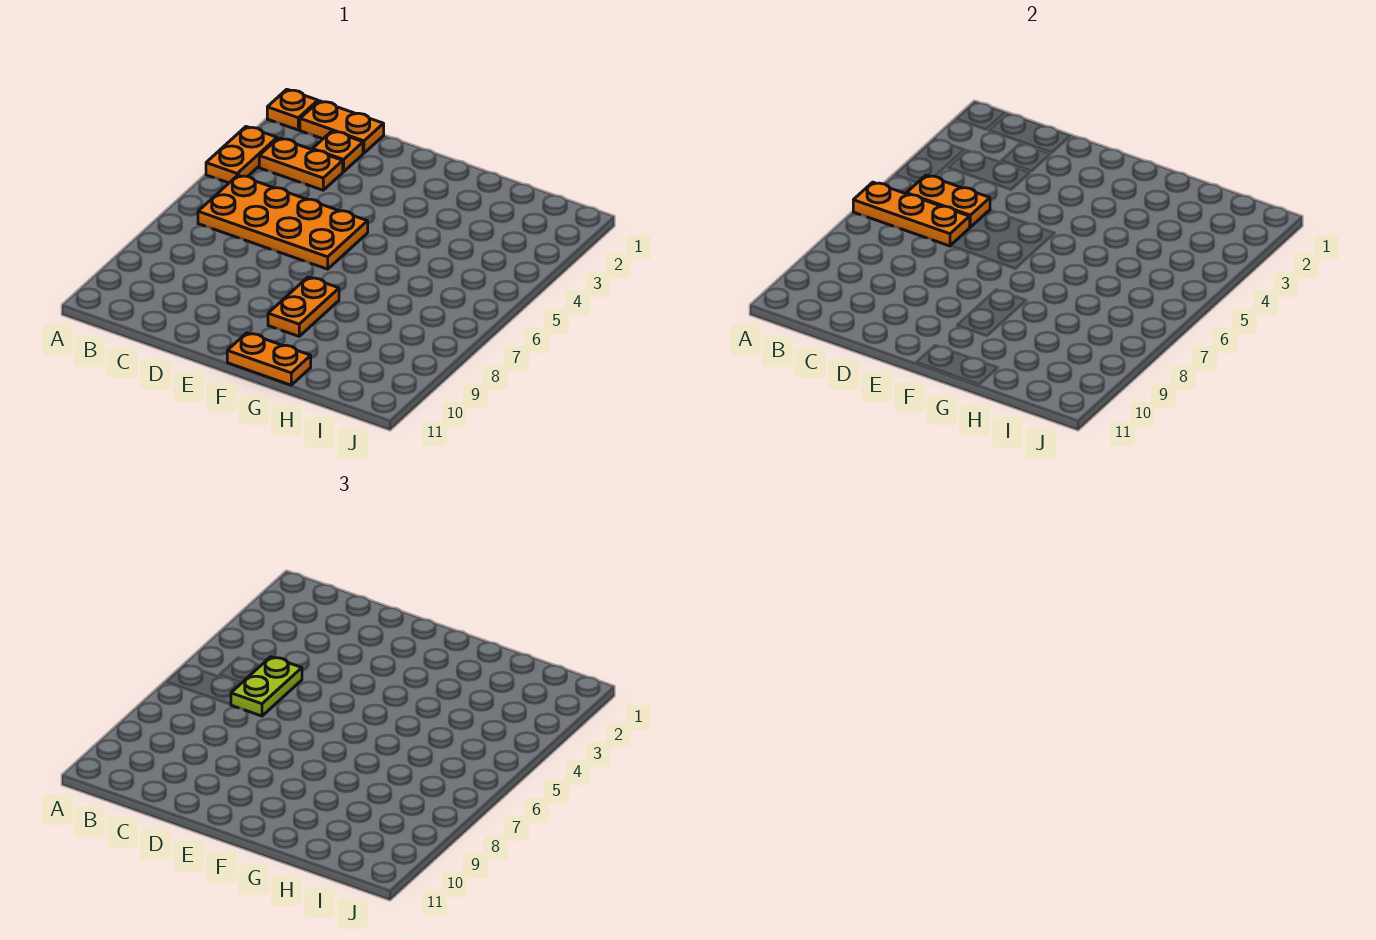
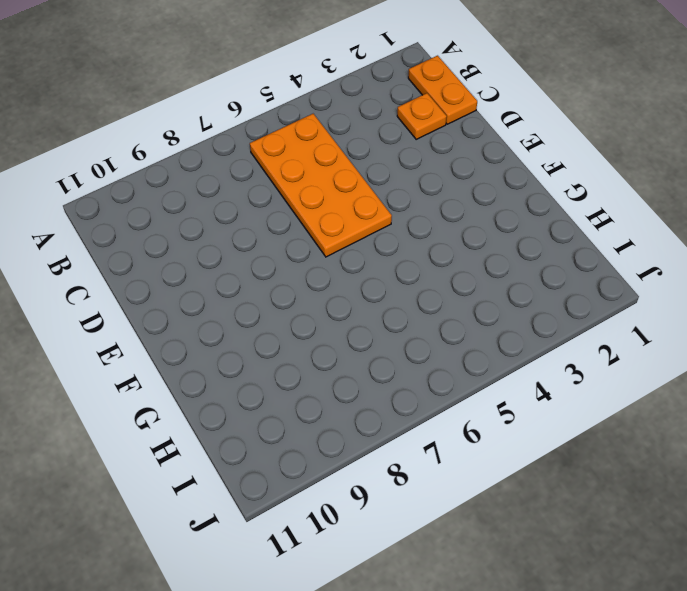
none -> orange 1x1 plate [267,89,318,130]
none -> orange 1x2 plate [206,127,277,183]

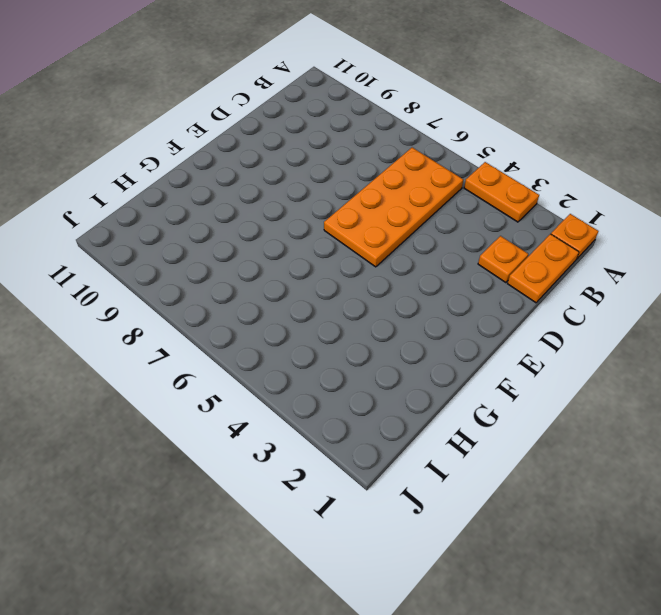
none -> orange 1x2 plate [259,138,343,190]
none -> orange 1x2 plate [268,277,339,336]

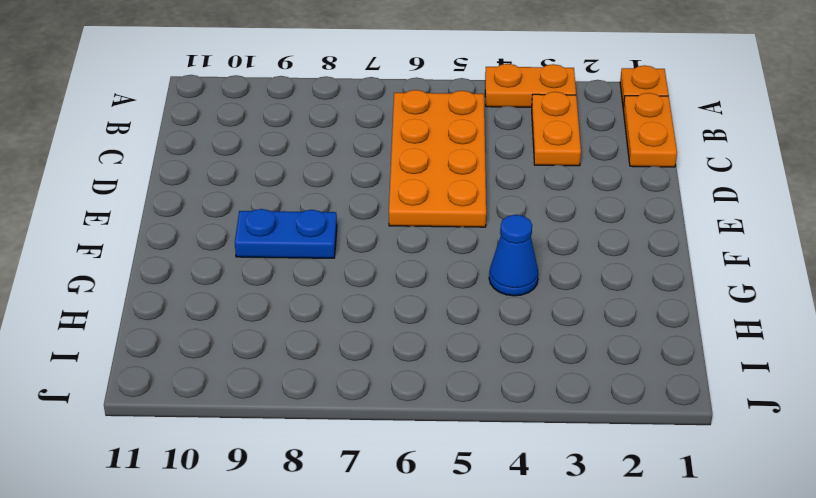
blue 1x2 plate [235,209,337,258] -> orange 1x2 plate [268,277,339,336]
blue 1x1 cone [489,215,538,296] -> none
none -> orange 1x1 plate [312,131,363,172]
none -> orange 1x2 plate [227,333,311,385]

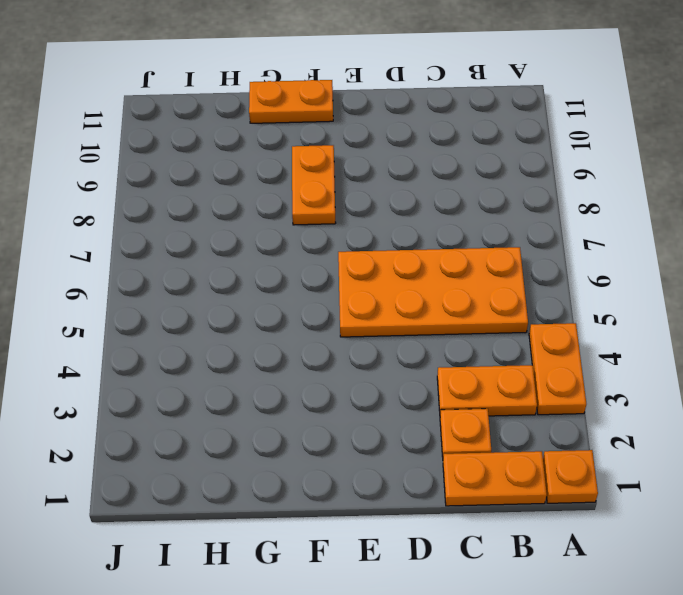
none -> orange 1x3 plate [853,182,970,246]
none -> orange 1x2 plate [906,175,990,227]

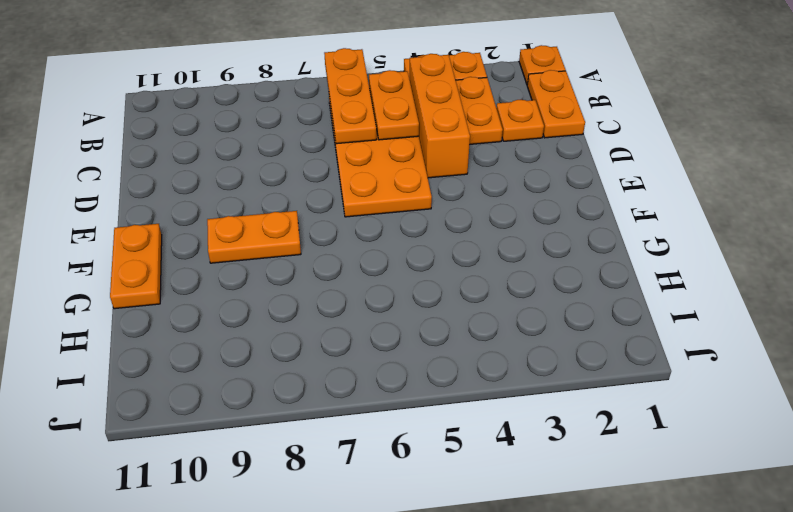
orange 1x3 brick [410,54,470,178] -> none
none -> lime 1x2 plate [231,657,302,716]

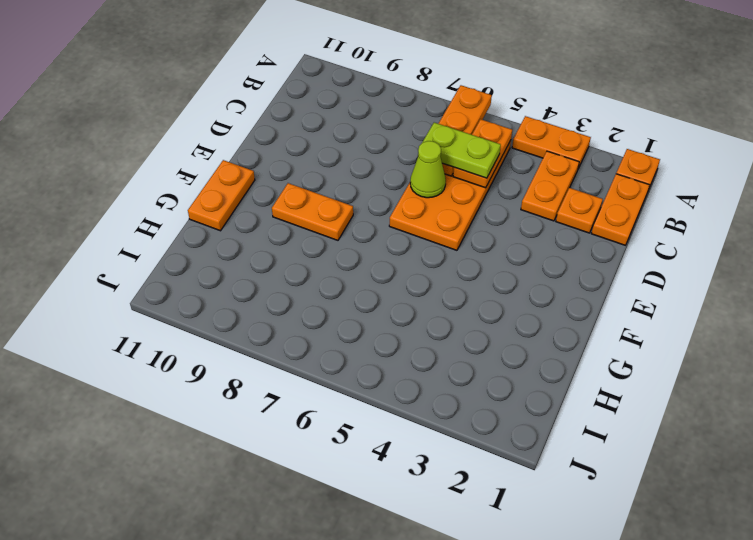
lime 1x1 cone [410,141,446,198] -> none

